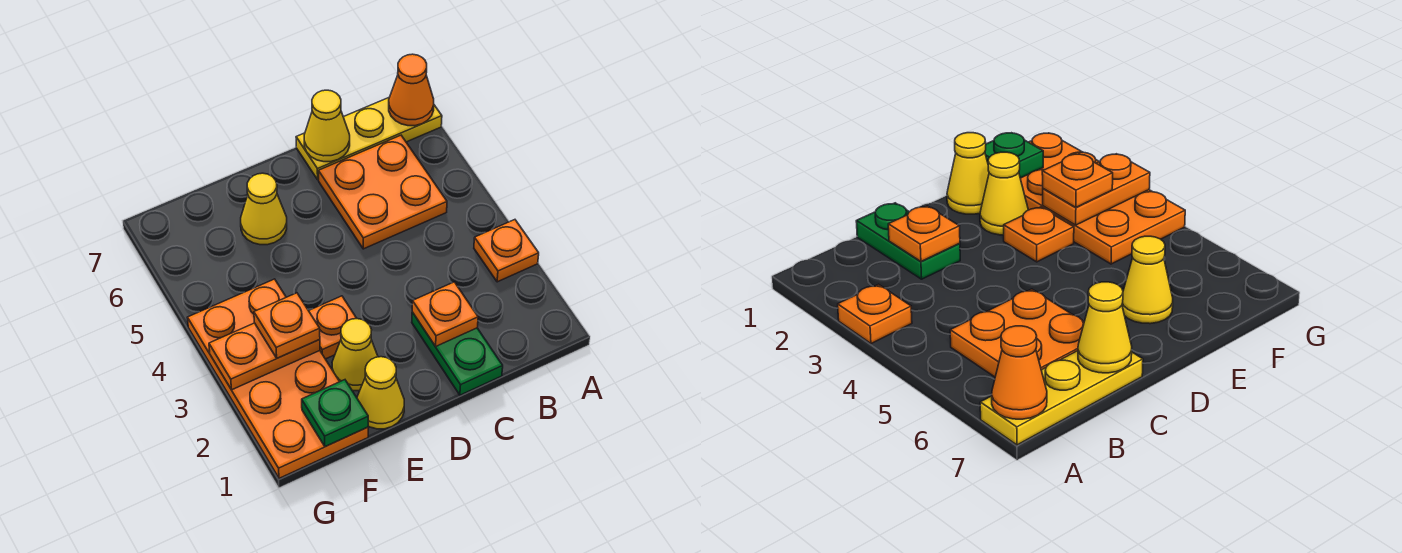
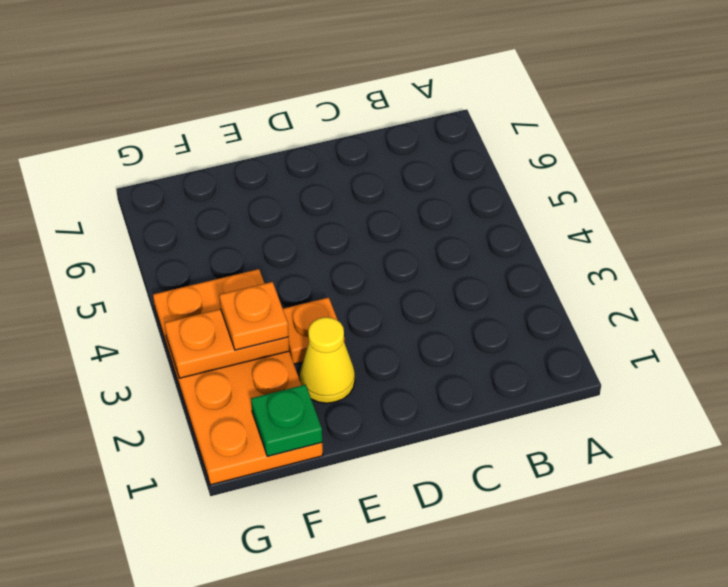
none -> orange 1x1 plate [474,220,539,282]
none -> yellow 1x3 plate [296,98,442,180]
none -> orange 2x2 plate [319,135,447,249]

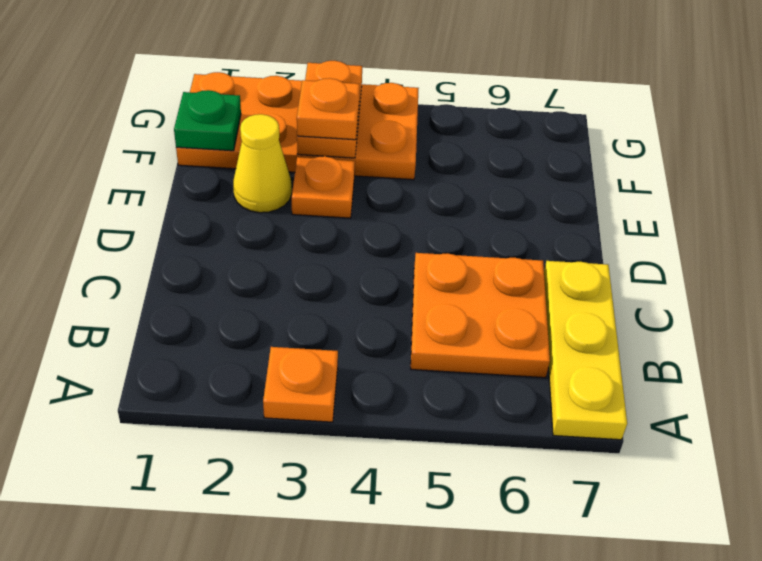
none -> green 1x2 plate [412,312,503,395]
none -> yellow 1x1 cone [357,357,404,429]
none -> yellow 1x1 cone [241,173,287,245]

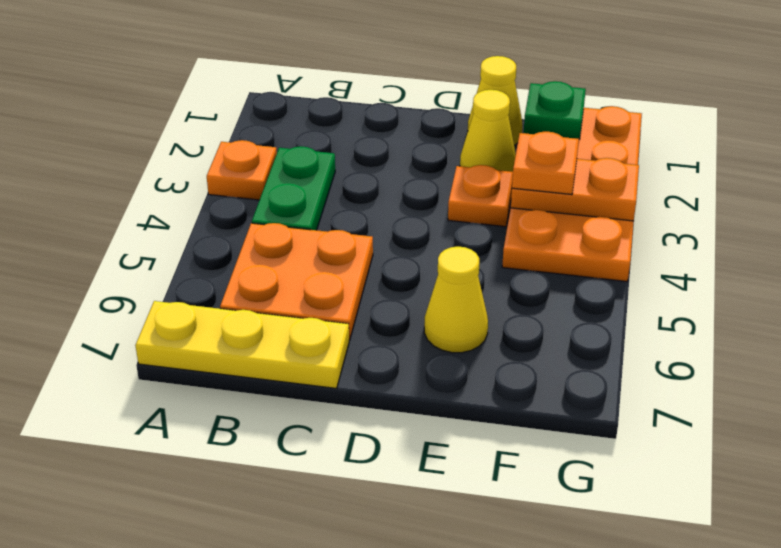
green 1x2 plate [252,146,335,230] -> green 1x2 plate moved to [412,312,503,395]
none -> orange 1x1 cone [389,54,434,126]
none -> orange 1x1 plate [412,282,478,346]
none -> yellow 1x1 cone [304,90,350,162]

